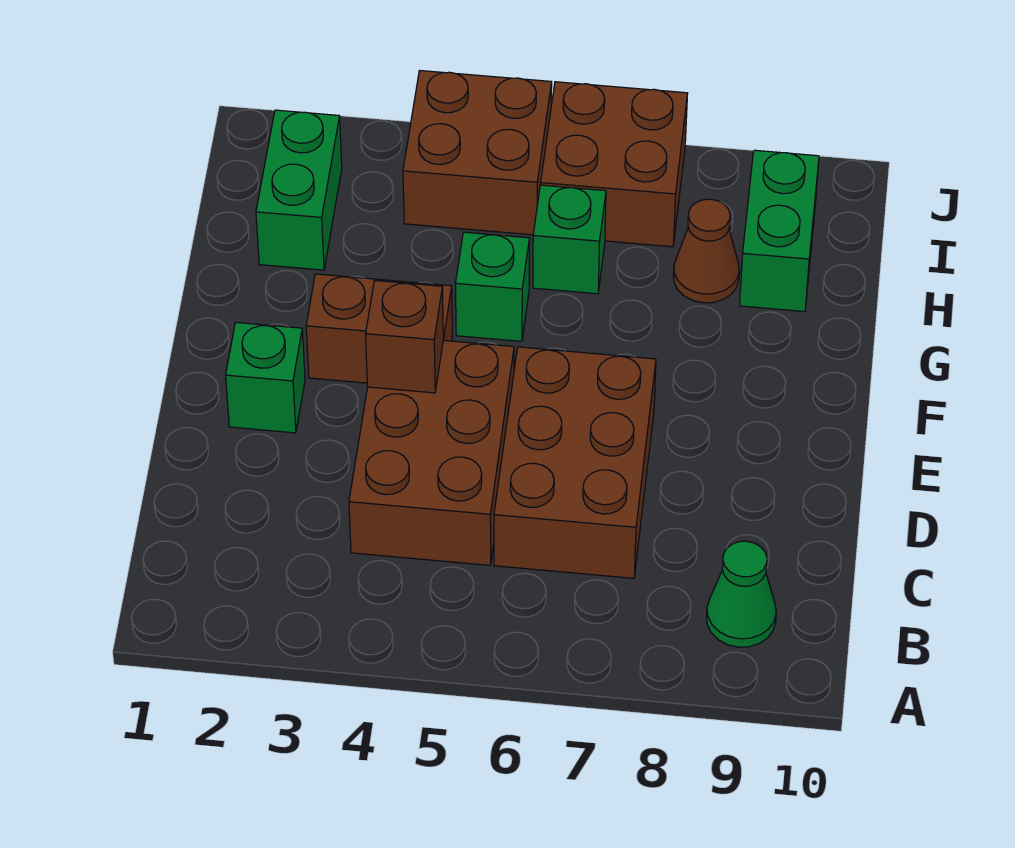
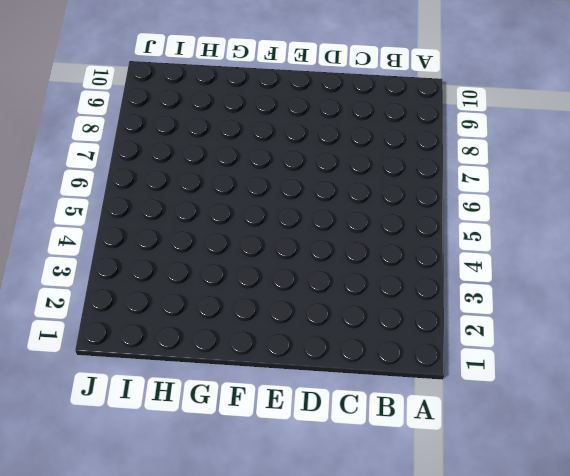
none -> green 1x1 cone [707,541,776,647]
none -> brown 2x3 brick [349,340,514,565]
none -> brown 2x3 brick [494,347,656,578]

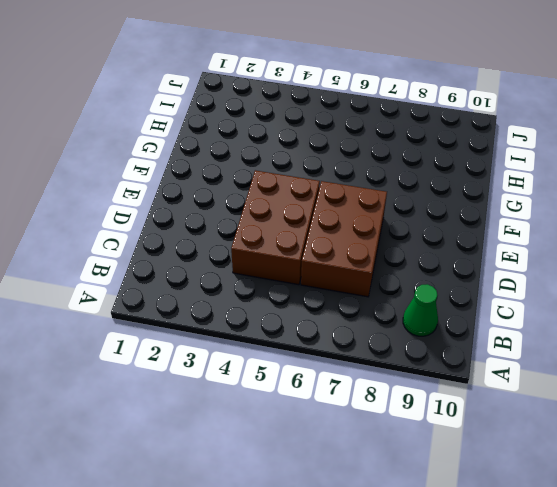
none -> green 1x1 brick [226,322,305,433]
none -> brown 1x2 brick [306,274,452,383]
none -> green 1x1 brick [456,232,529,341]

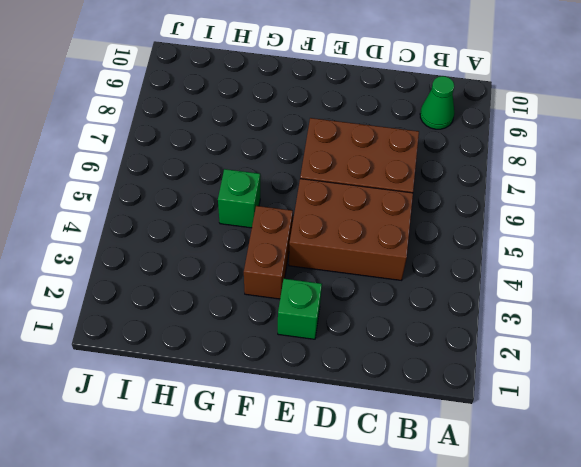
none -> green 1x2 brick [256,110,342,270]
none -> green 1x1 brick [533,185,606,294]
none -> brown 1x1 cone [673,199,739,303]

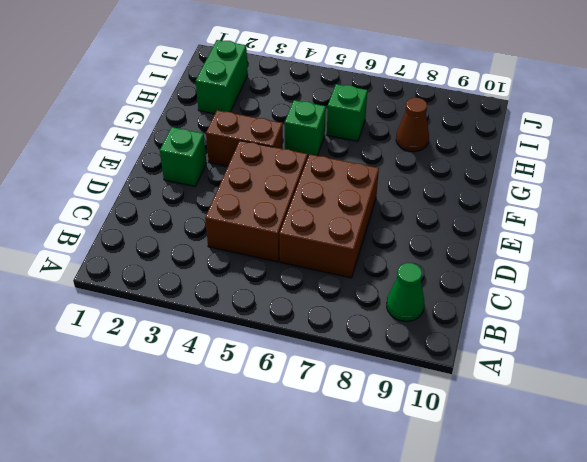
none -> green 1x2 brick [739,150,819,312]
none -> brown 2x2 brick [403,71,552,235]
none -> brown 2x2 brick [541,82,688,247]

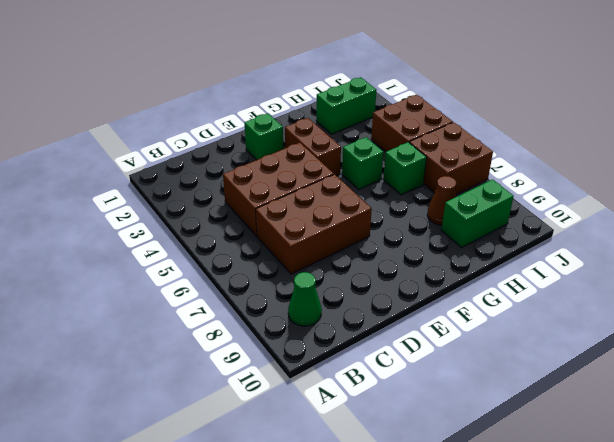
none -> brown 1x1 brick [366,281,443,393]

